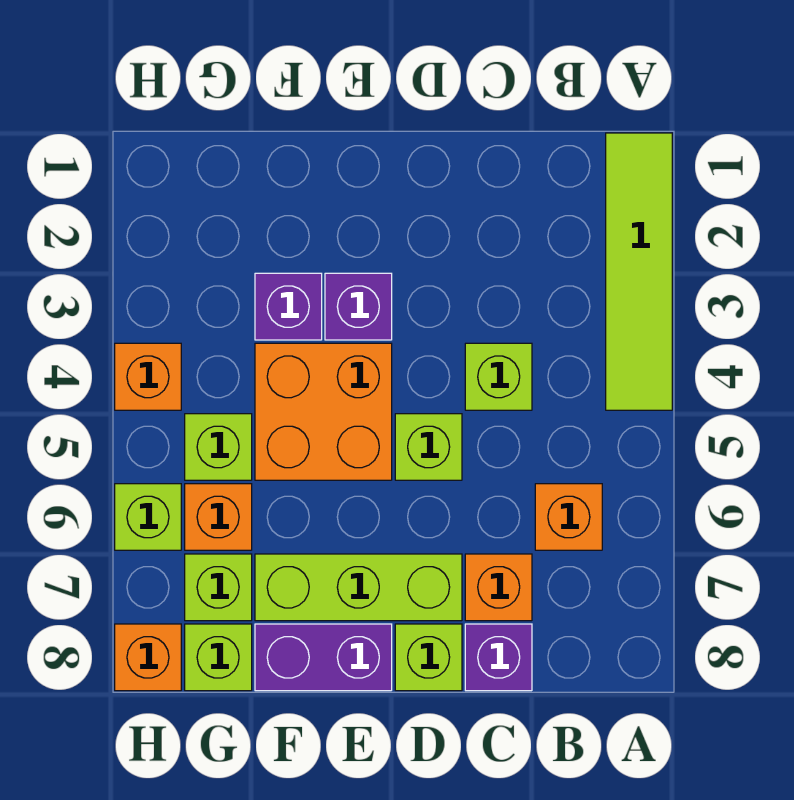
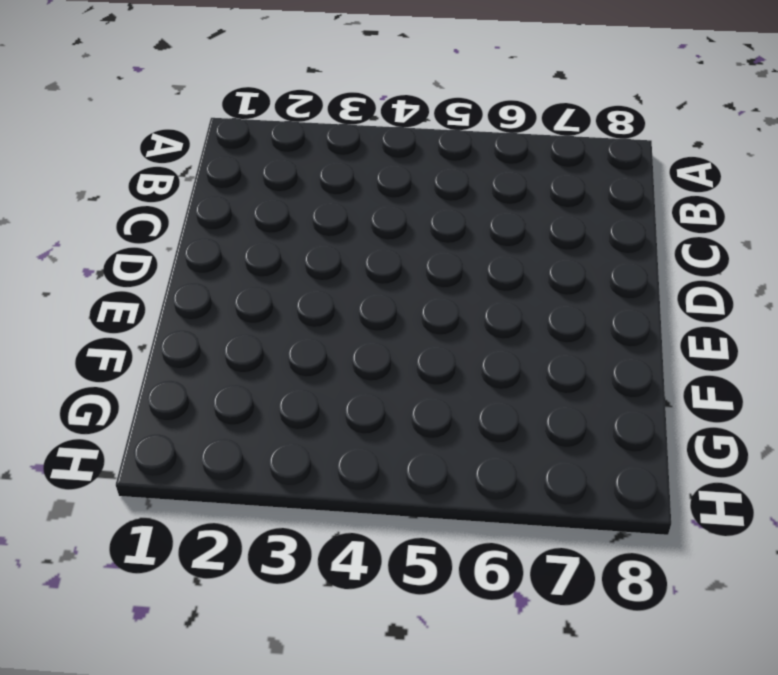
none -> lime 1x4 tile [606,133,672,410]
none -> orange 1x1 brick [535,484,602,550]
none -> lime 1x1 brick [465,343,532,410]

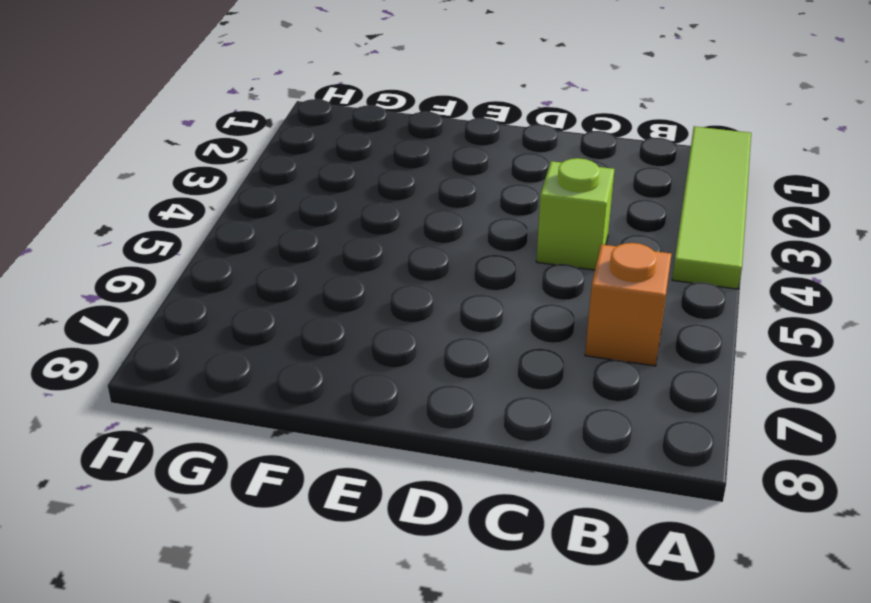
none -> orange 1x1 brick [465,554,532,621]
none -> purple 1x1 brick [465,624,532,691]
none -> lime 1x1 brick [395,414,462,480]

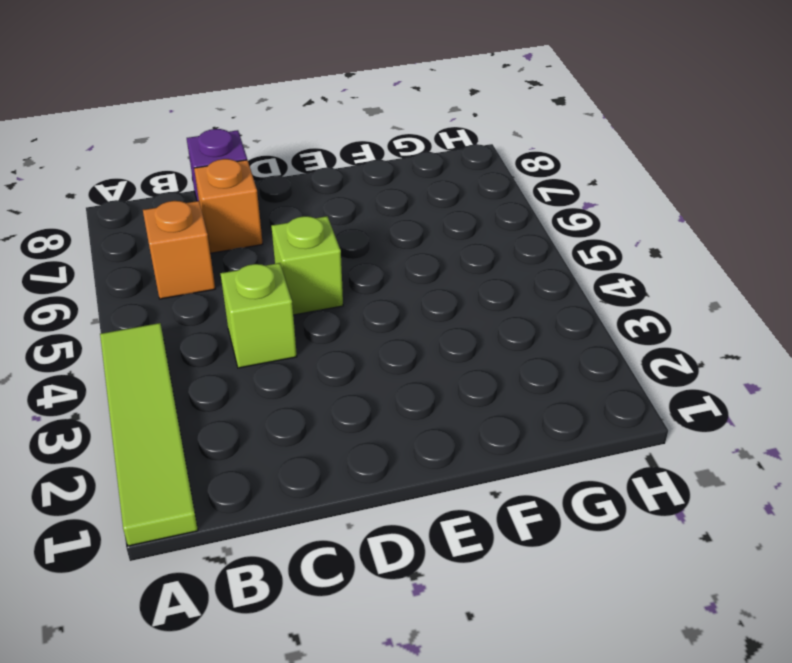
none -> lime 1x3 brick [255,554,462,621]
none -> lime 1x1 brick [395,624,462,691]
none -> purple 1x1 brick [325,273,392,340]

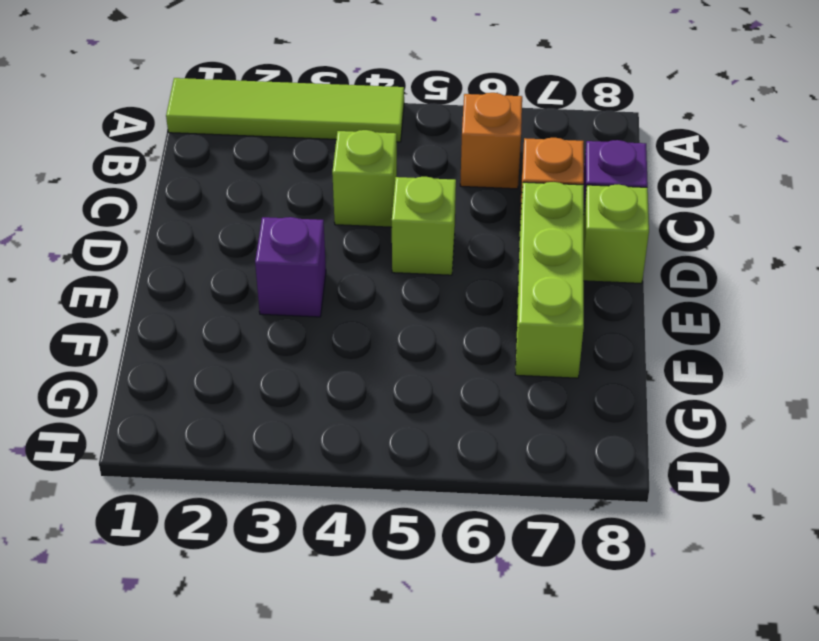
none -> orange 2x2 brick [255,343,392,480]
none -> purple 1x2 brick [255,624,392,691]
none -> purple 1x1 brick [255,273,322,340]

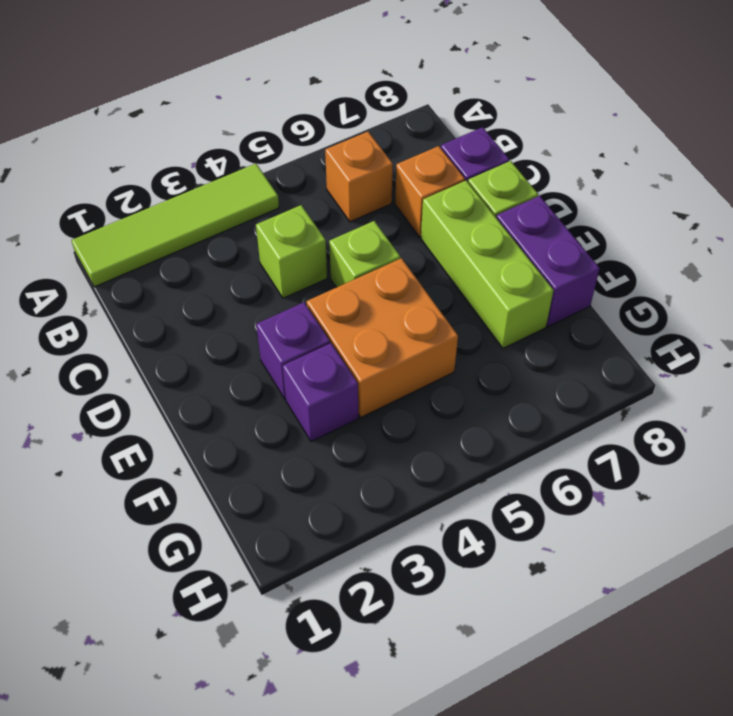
none -> lime 1x1 brick [185,414,252,480]
none -> orange 1x1 brick [185,484,252,550]
none -> lime 1x1 brick [185,554,252,621]

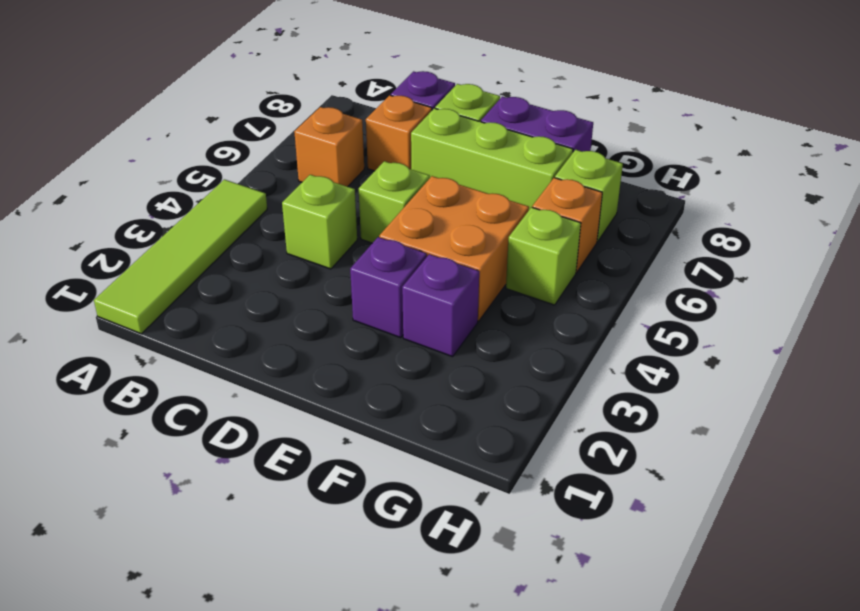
none -> lime 1x1 brick [185,624,252,691]
none -> orange 1x1 brick [115,343,181,410]
none -> lime 1x1 brick [115,484,181,550]

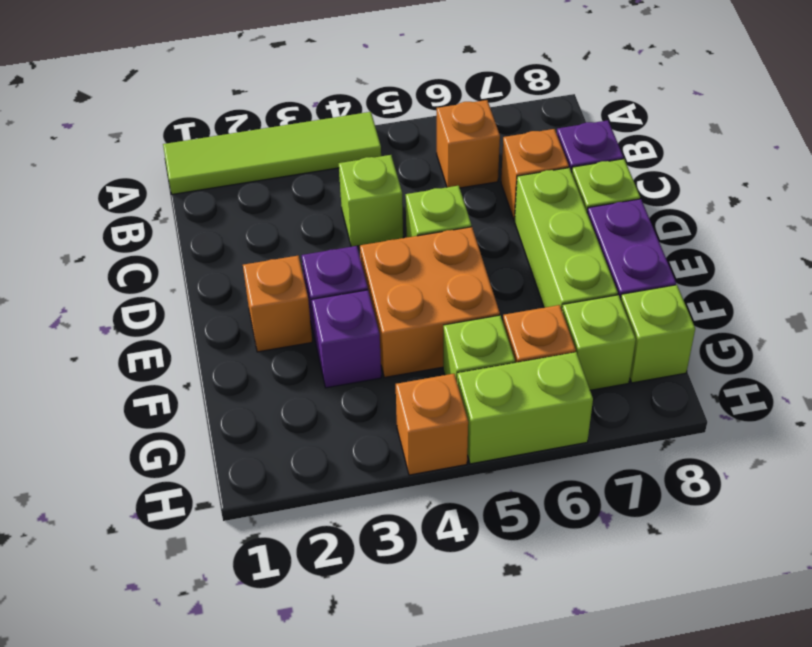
orange 1x1 brick [243,256,312,352] -> orange 1x1 brick moved to [115,624,181,691]
lime 1x2 brick [457,352,593,464] -> lime 1x1 brick [115,484,181,550]

